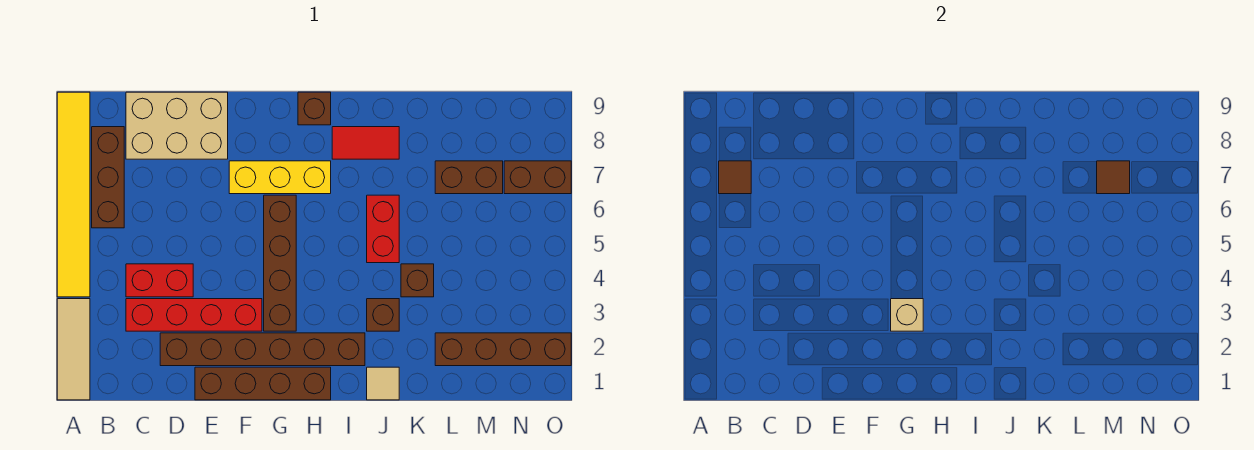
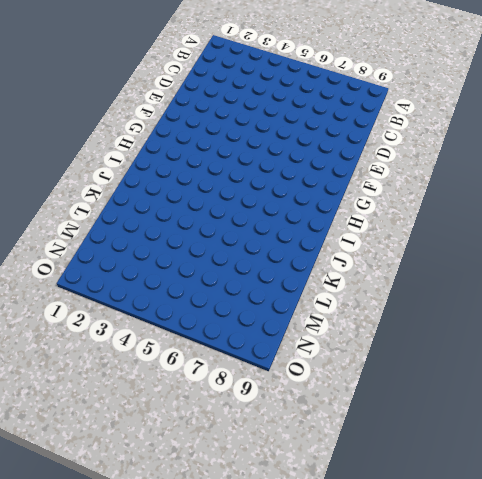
none -> tan 1x3 tile [57,299,90,400]
none -> yellow 1x6 tile [57,92,90,297]
none -> brown 1x3 brick [92,127,124,228]

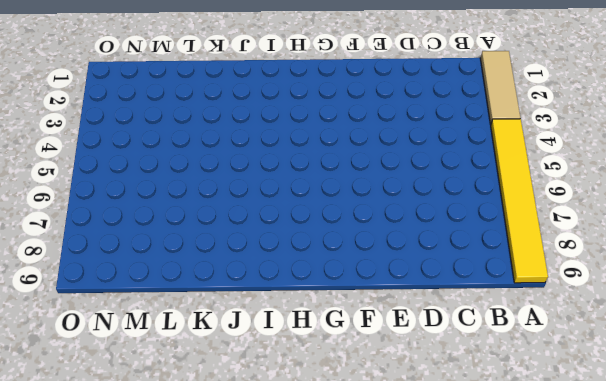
none -> brown 1x3 brick [92,127,124,228]
none -> red 1x4 brick [126,299,262,331]
none -> red 1x2 brick [126,264,193,297]

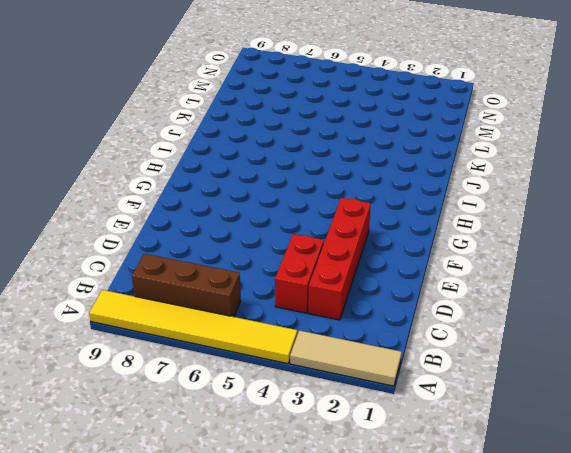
none -> tan 2x3 brick [126,92,228,159]
none -> brown 1x6 brick [160,333,365,366]
none -> brown 1x4 brick [195,367,331,400]

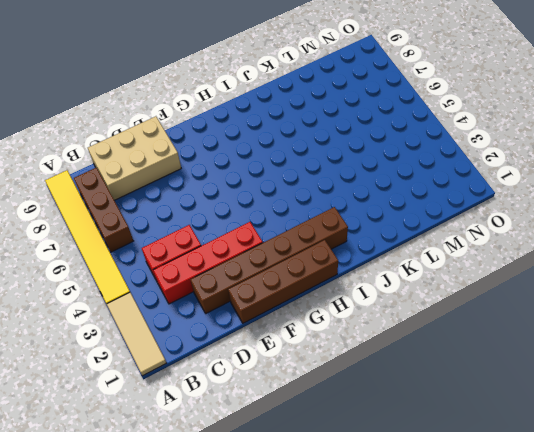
none -> yellow 1x3 brick [229,161,331,194]
none -> brown 1x4 brick [264,195,296,331]
none -> brown 1x1 brick [298,92,331,125]

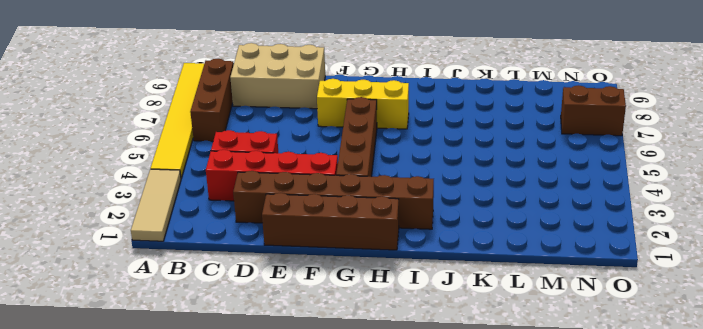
none -> brown 1x1 brick [298,92,331,125]
none -> red 1x2 tile [332,127,399,159]
none -> tan 1x1 tile [367,367,399,400]

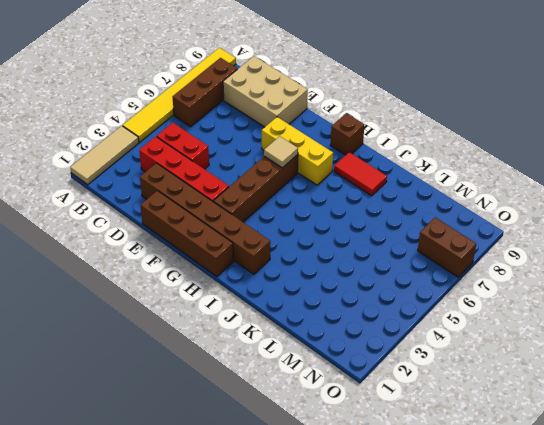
tan 1x1 tile [264,136,298,168] -> tan 1x1 tile moved to [367,367,399,400]
none -> brown 1x1 brick [367,299,399,331]
none -> red 1x2 brick [367,195,399,263]
none -> brown 1x1 brick [401,264,434,297]

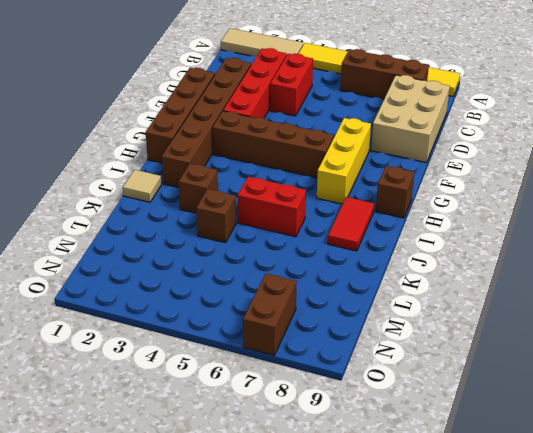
none -> brown 1x4 brick [435,333,571,366]
none -> brown 1x2 brick [435,161,503,194]
none -> brown 1x1 tile [719,161,751,194]

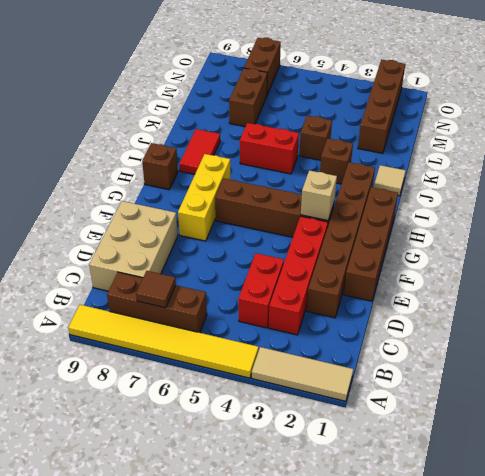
none -> brown 1x1 tile [1097,161,1130,194]

